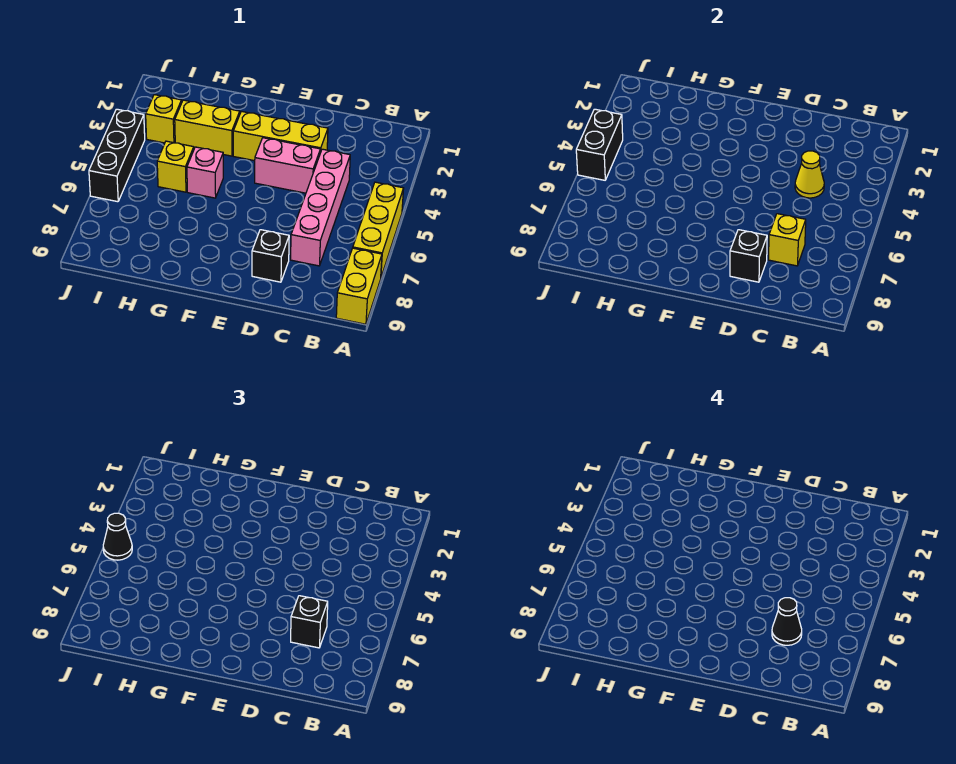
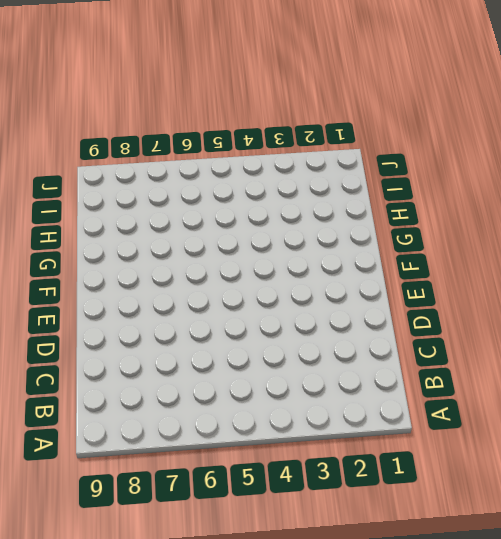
none -> yellow 1x3 brick [353,182,404,277]
none -> yellow 1x2 brick [336,248,382,324]
none -> pink 1x4 brick [291,149,350,266]

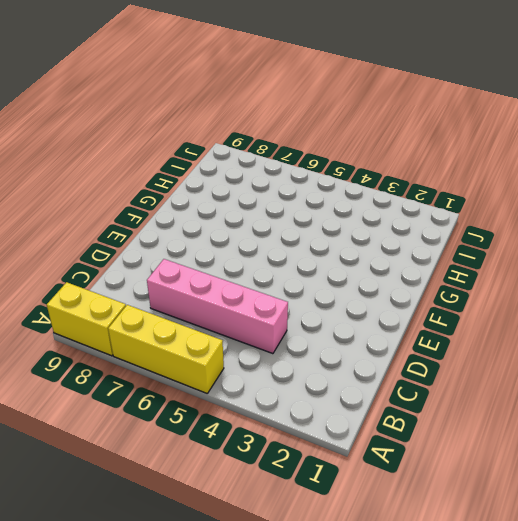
none -> yellow 1x3 brick [233,111,328,161]
none -> pink 1x2 brick [255,138,320,193]
none -> black 1x1 brick [252,230,289,282]

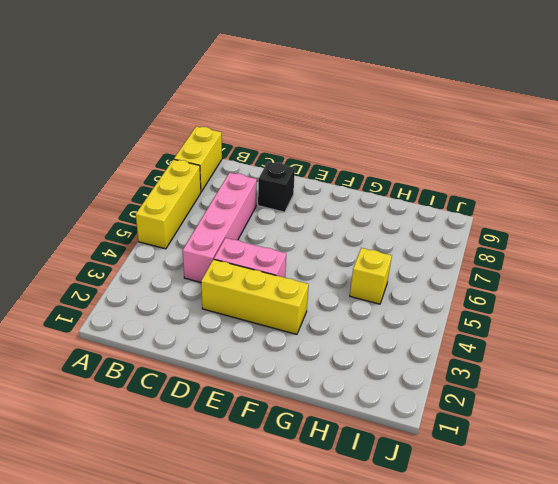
none -> yellow 1x2 brick [175,100,240,156]
none -> pink 1x1 brick [187,147,223,198]
none -> yellow 1x1 brick [146,95,182,143]

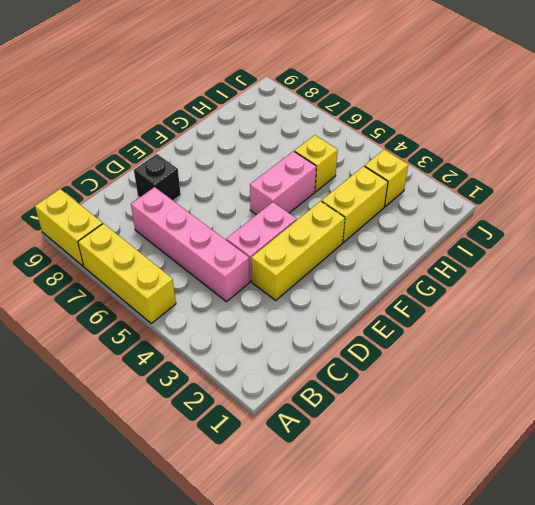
pink 1x2 brick [250,151,316,215] -> pink 1x1 brick [187,147,223,198]
none -> black 1x3 brick [89,109,145,202]
none -> yellow 1x1 cone [795,151,824,198]
none -> yellow 1x1 brick [769,214,806,266]

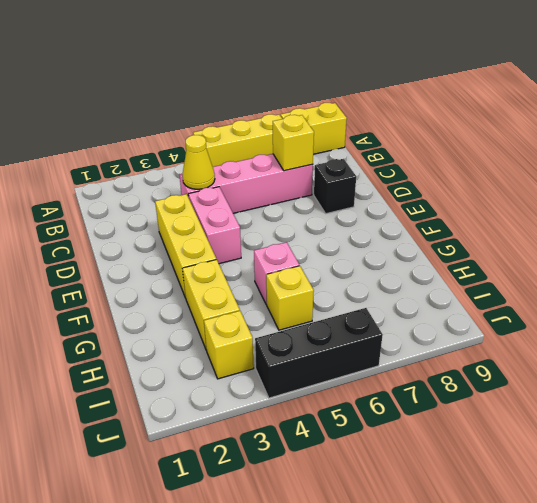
none -> black 1x1 brick [730,230,767,282]
none -> black 1x2 brick [576,109,623,180]
none -> black 1x1 brick [291,596,328,648]

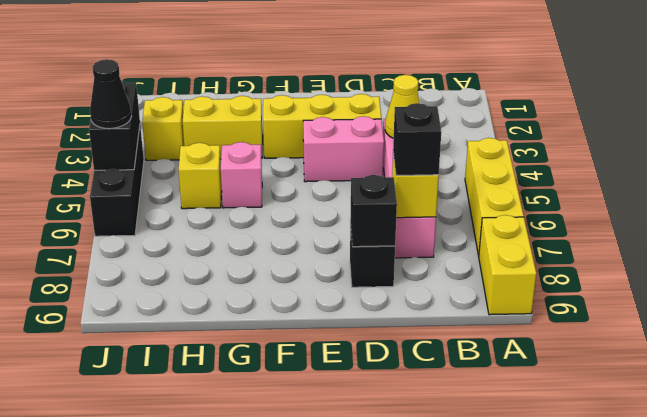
none -> black 1x1 cone [772,598,802,645]

